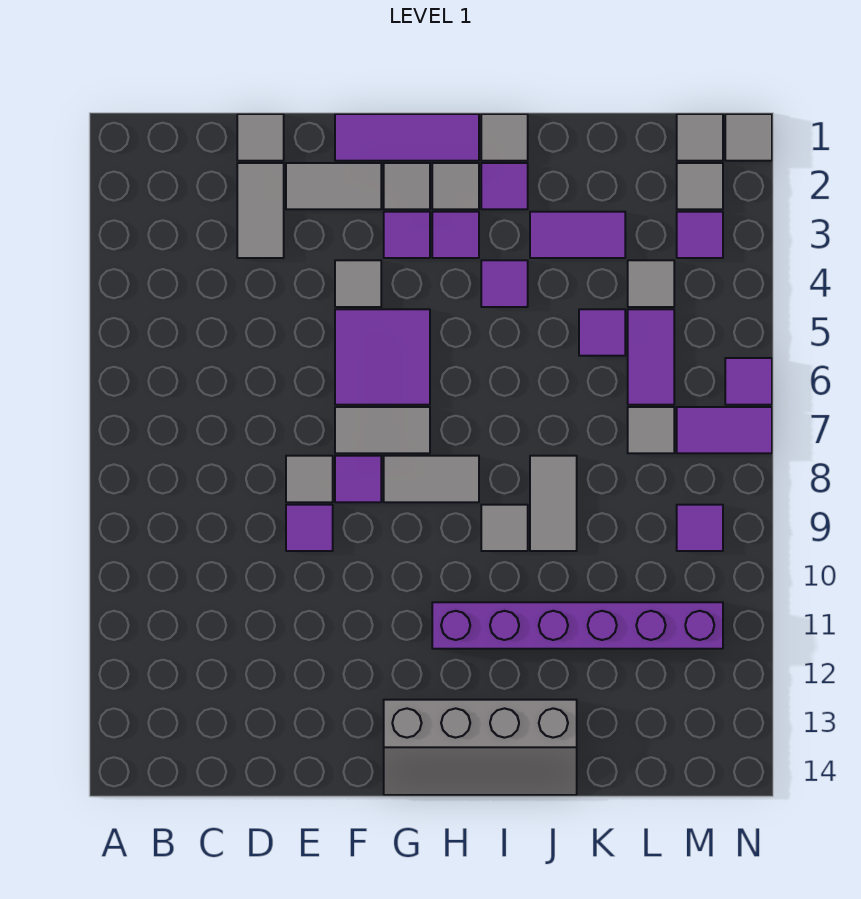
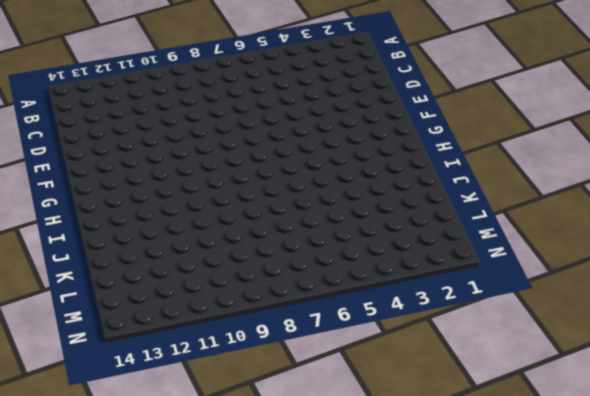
none -> grey 1x1 tile [237,114,284,161]
none -> grey 1x2 tile [237,163,284,258]
none -> grey 1x2 tile [286,163,381,209]
none -> grey 1x1 tile [286,456,333,502]

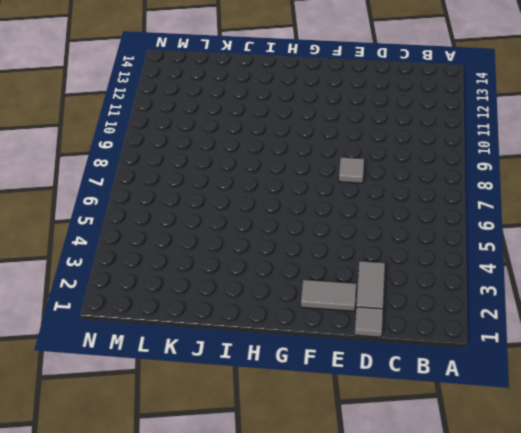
none -> purple 1x1 tile [286,505,333,551]
none -> purple 1x3 tile [335,114,479,161]
none -> grey 1x1 tile [335,260,381,307]
none -> purple 2x2 tile [335,309,430,405]

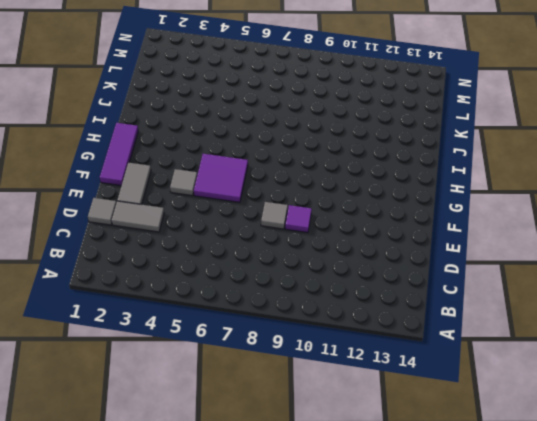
none -> grey 1x2 tile [335,407,430,453]
none -> purple 1x1 tile [335,456,381,502]
none -> grey 1x1 tile [384,163,430,209]
none -> purple 1x1 tile [384,212,430,258]

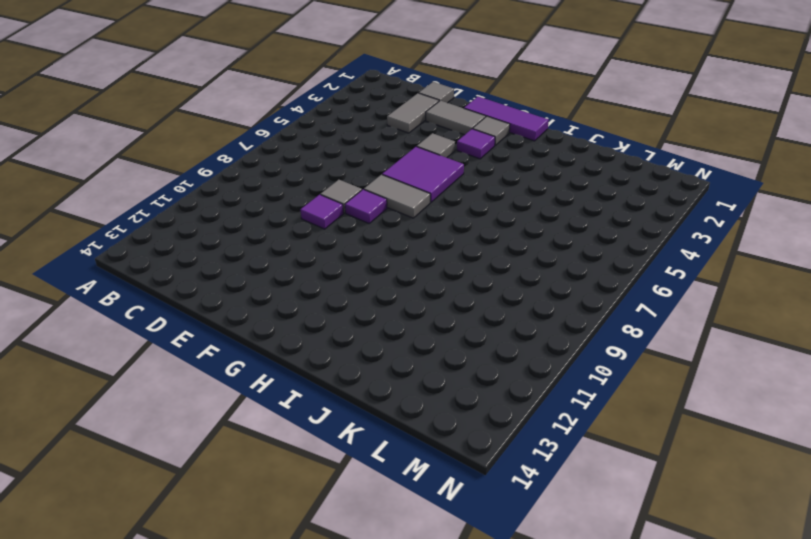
none -> grey 1x2 tile [384,456,479,502]
none -> grey 2x4 slope [384,700,577,795]
none -> grey 1x1 tile [432,163,479,209]
none -> purple 1x1 tile [432,212,479,258]

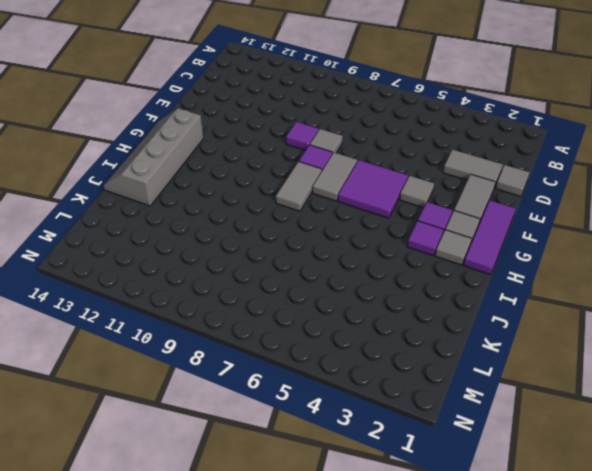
none -> purple 1x6 brick [432,602,723,649]
none -> grey 1x1 tile [481,114,528,161]
none -> purple 1x1 tile [481,163,528,209]
none -> purple 1x1 tile [481,260,528,307]

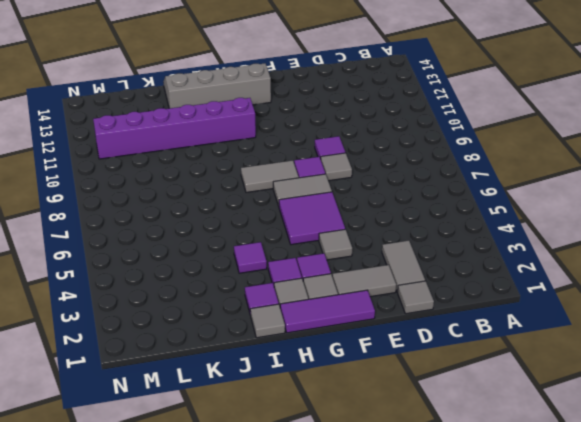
none -> grey 1x1 tile [481,505,528,551]
none -> purple 1x2 tile [530,212,625,258]
none -> grey 1x2 tile [530,456,577,551]
none -> purple 1x1 tile [579,309,625,356]

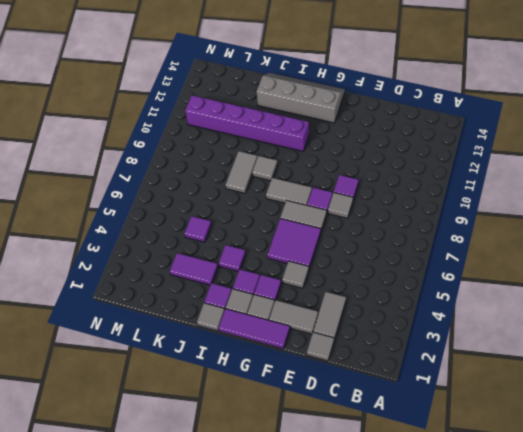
none -> grey 1x1 tile [628,260,674,307]
none -> purple 1x2 tile [628,309,674,405]
none -> grey 1x1 tile [628,407,674,453]
none -> grey 1x1 tile [677,114,723,161]

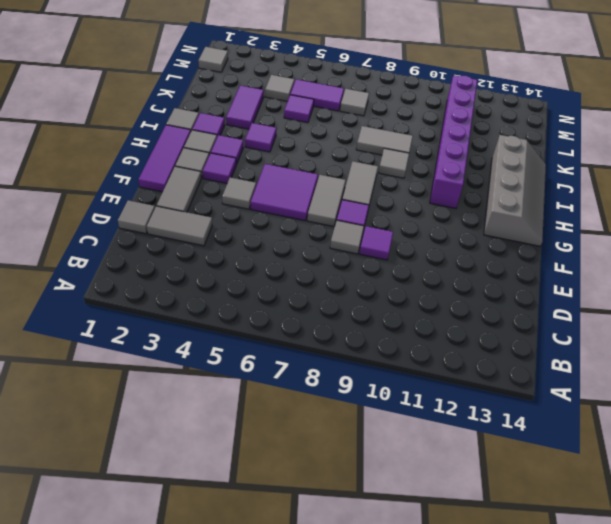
none -> grey 1x1 tile [677,163,723,209]
none -> purple 1x1 tile [677,212,723,258]
none -> purple 1x2 tile [677,407,772,453]
none -> purple 1x1 tile [677,505,723,551]

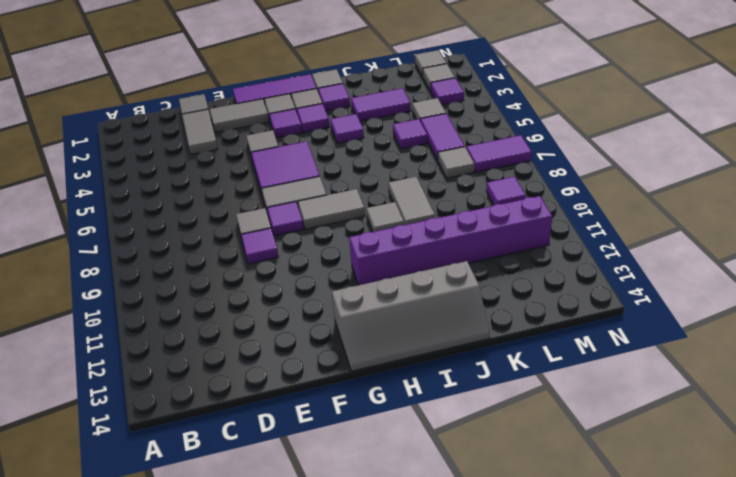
none -> grey 1x1 tile [725,114,772,161]
none -> purple 1x1 tile [725,358,772,405]

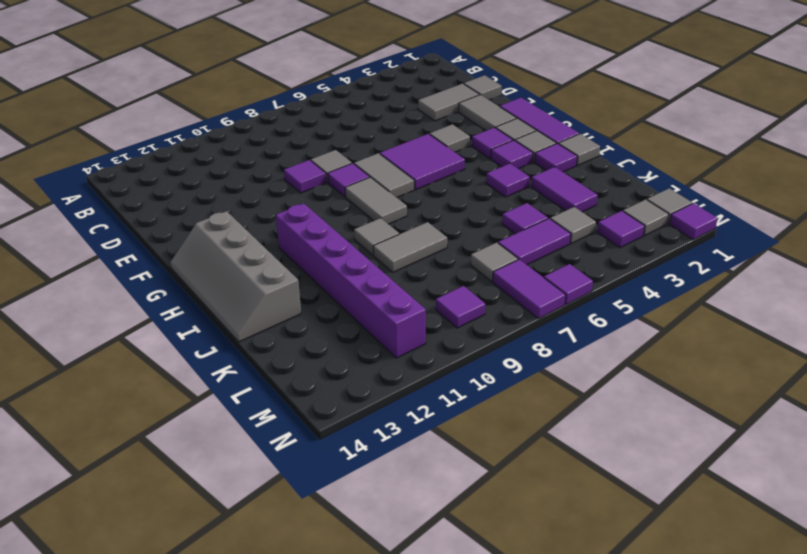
purple 1x1 tile [670,203,718,240] -> grey 1x1 tile [725,114,772,161]

